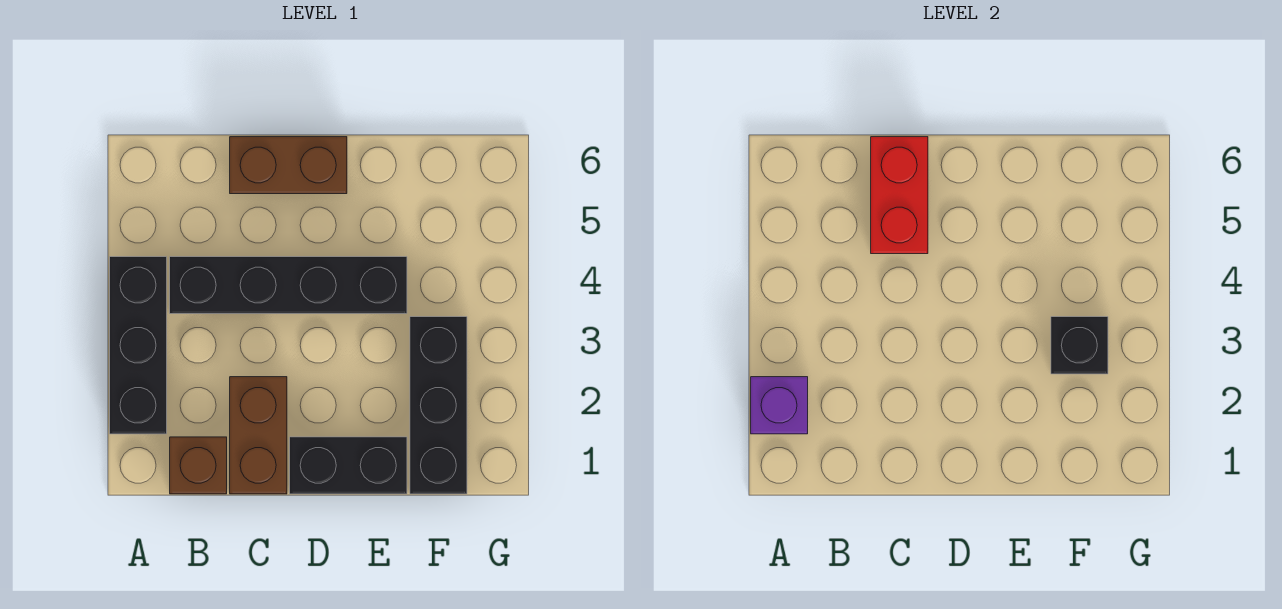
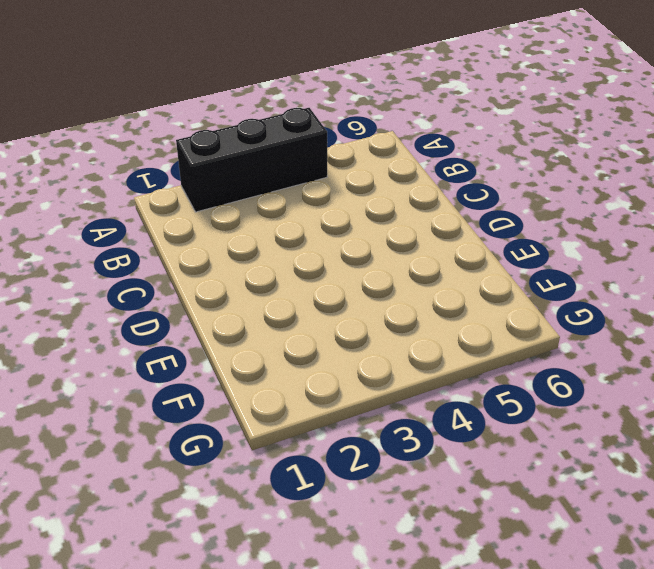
none -> brown 1x1 brick [170,437,227,494]
none -> black 1x4 brick [170,257,407,314]

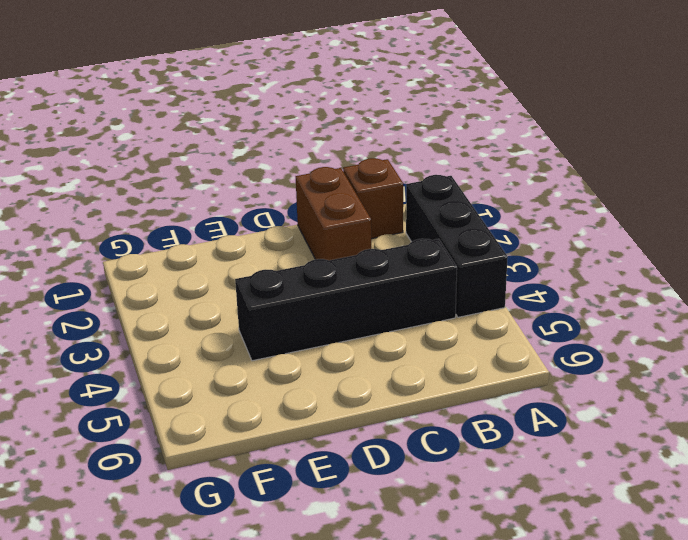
none -> brown 1x2 brick [230,137,347,194]
none -> black 1x2 brick [290,437,407,494]

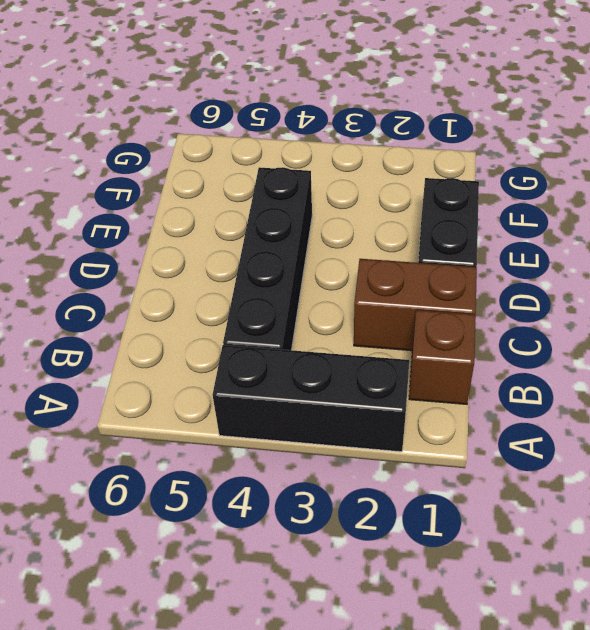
none -> brown 1x2 brick [230,137,347,194]
none -> black 1x3 brick [410,317,467,494]

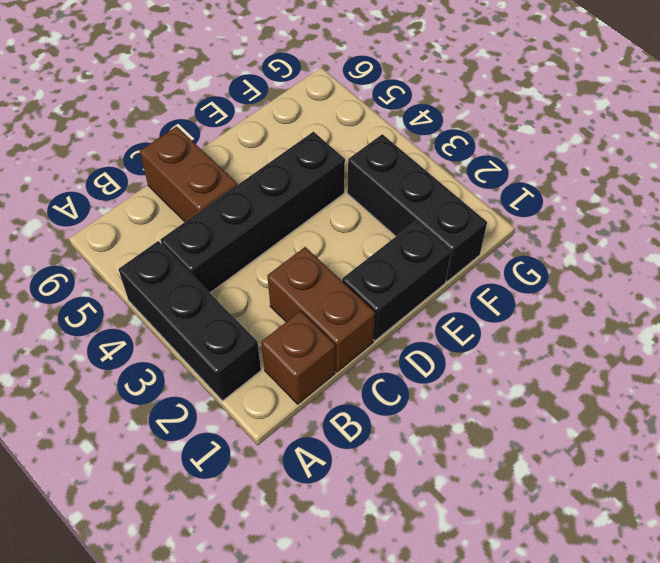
brown 1x2 brick [140,127,237,222] -> brown 1x2 brick turned to [230,137,347,194]
none -> purple 1x1 brick [751,377,808,434]
none -> red 1x2 brick [871,137,928,254]

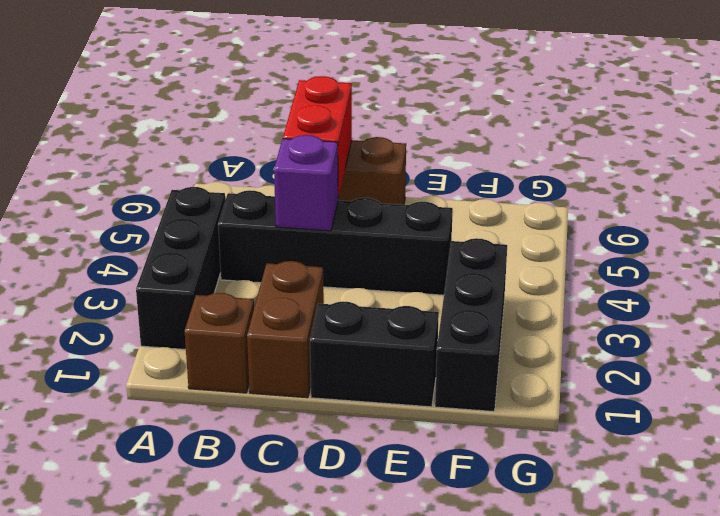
purple 1x1 brick [274,135,338,231] -> purple 1x1 brick moved to [751,377,808,434]
none -> black 1x1 brick [1051,317,1108,374]

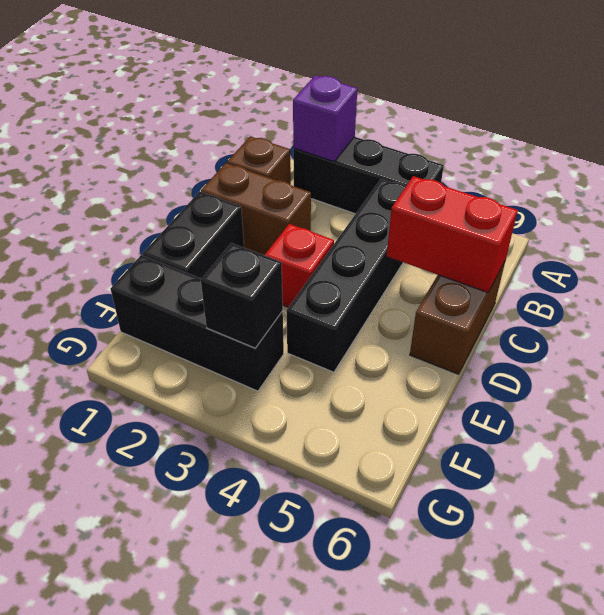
red 1x1 brick [265,224,334,307] -> none

